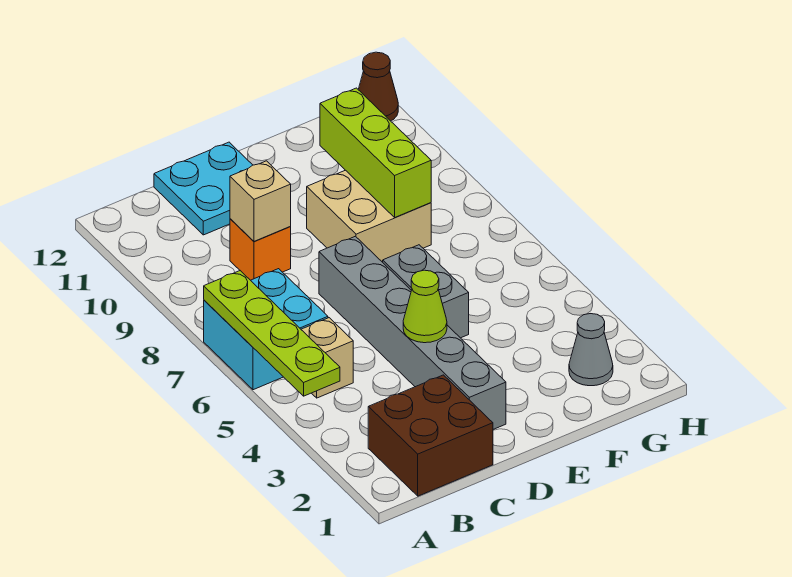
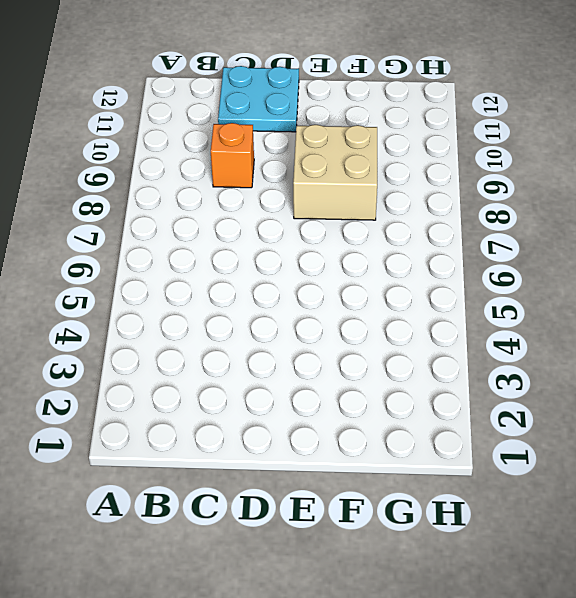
none -> cyan 2x2 brick [204,269,328,390]
none -> brown 2x2 brick [368,375,493,496]
none -> tan 1x1 brick [301,318,353,398]

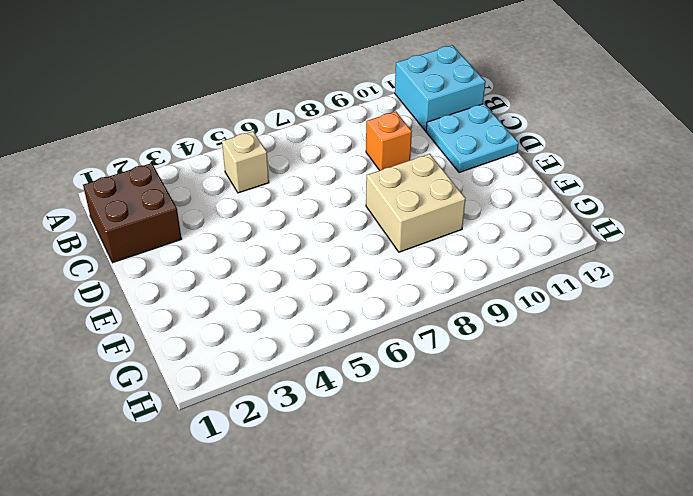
cyan 2x2 brick [395,45,486,131] -> cyan 2x2 brick moved to [204,269,328,390]
none -> grey 1x6 brick [319,236,506,429]
none -> grey 1x2 brick [383,245,469,338]
none -> grey 1x1 cone [569,314,613,386]

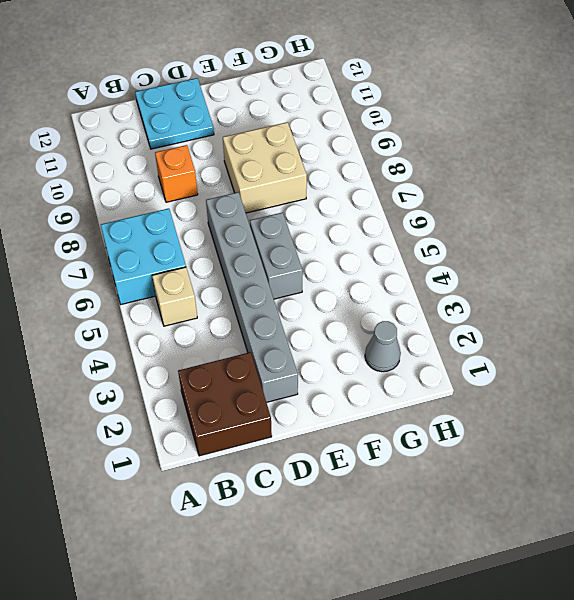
none -> brown 1x1 cone [358,52,398,121]
none -> lime 1x4 plate [204,271,340,396]
none -> tan 1x1 brick [230,161,291,241]

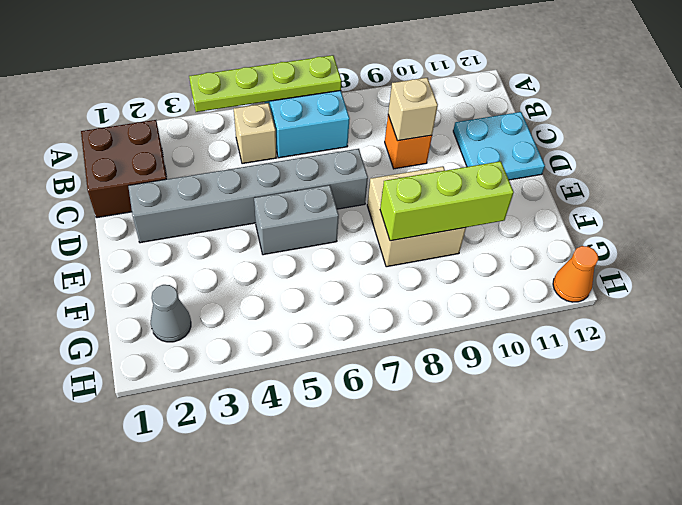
orange 1x1 cone [553,246,598,302] -> brown 1x1 cone [358,52,398,121]
none -> lime 1x1 cone [403,270,447,343]

